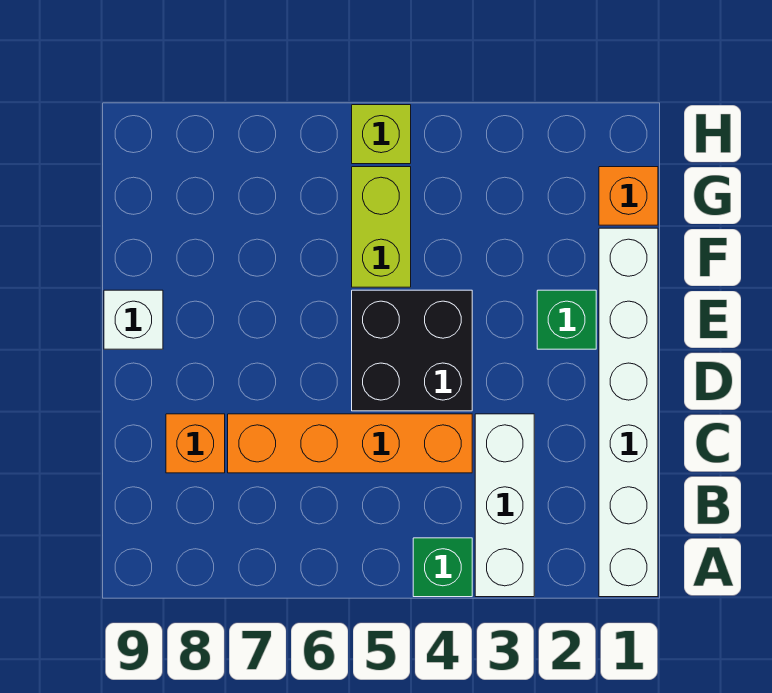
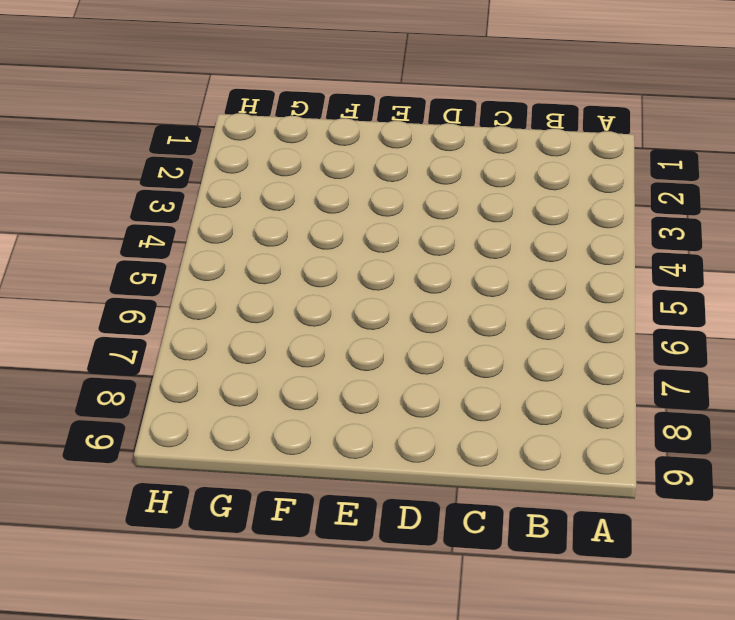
none -> white 1x6 brick [599,228,658,597]
none -> white 1x3 brick [475,414,534,597]

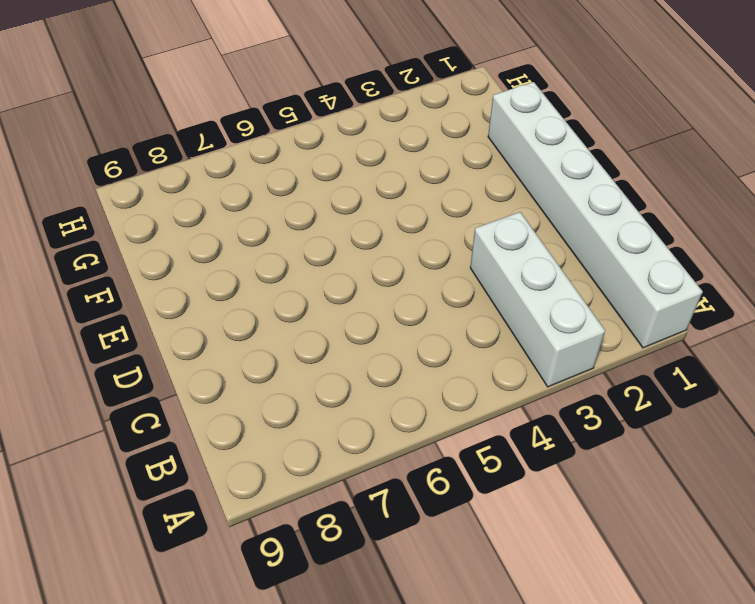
none -> green 1x1 brick [413,538,472,597]
none -> orange 1x4 brick [228,414,472,473]

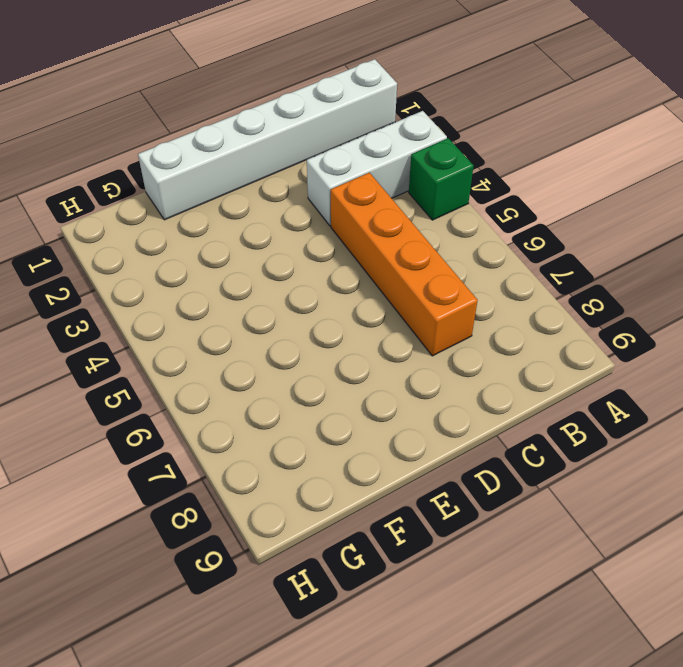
none -> orange 1x1 brick [166,414,225,473]
none -> black 2x2 brick [352,290,472,411]

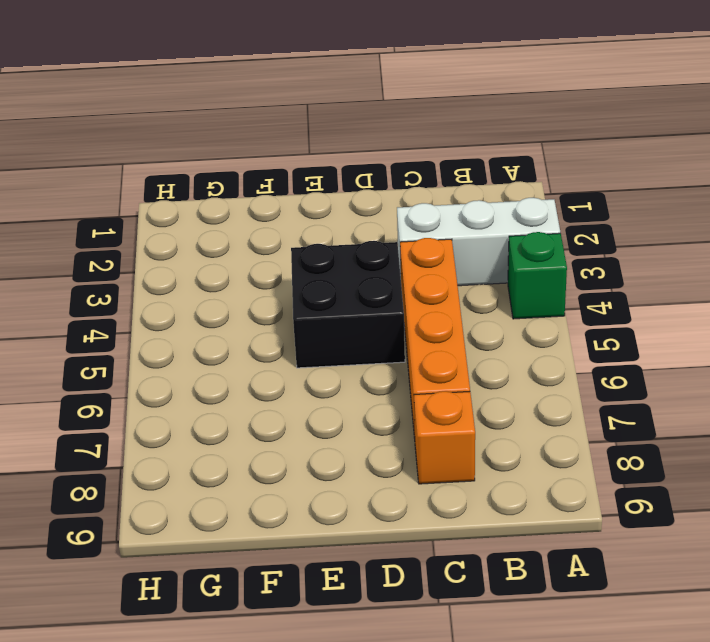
none -> white 1x6 brick [599,228,658,597]
none -> green 1x1 brick [537,290,596,349]

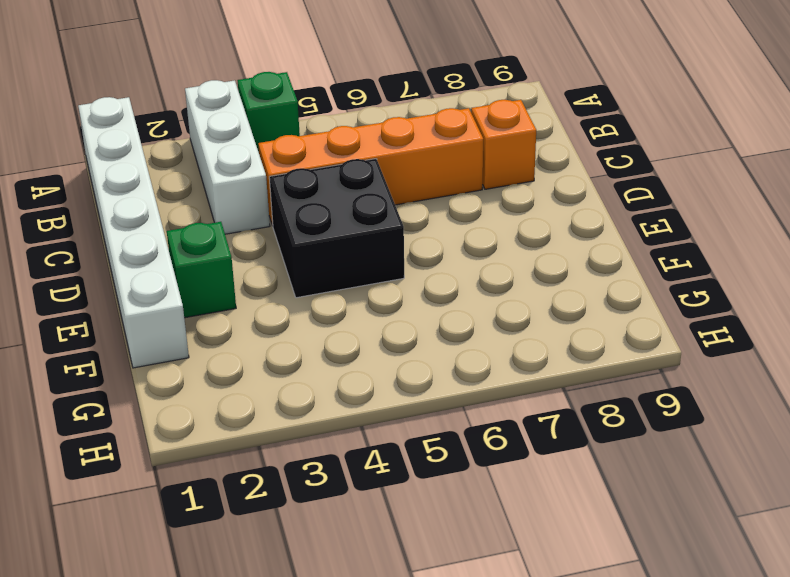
none -> white 1x1 brick [104,290,163,349]
none -> lime 1x2 brick [352,167,411,287]

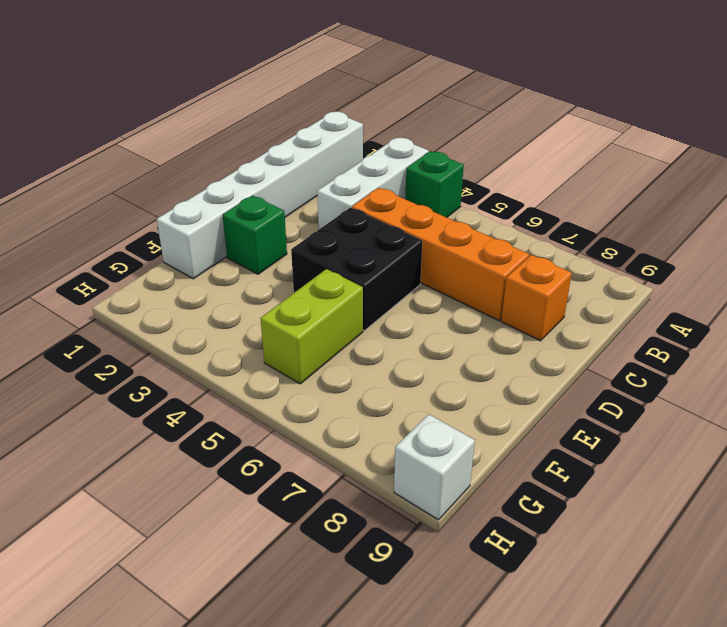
white 1x1 brick [394,414,475,520] -> white 1x1 brick moved to [104,290,163,349]
none -> orange 1x1 brick [599,167,658,225]
none -> lime 1x1 brick [352,105,411,164]

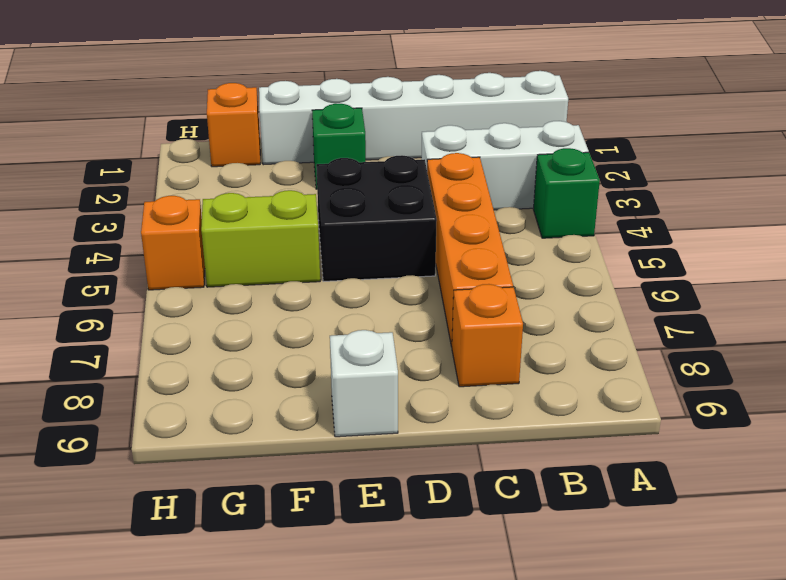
orange 1x1 brick [141,196,205,290] -> lime 1x1 brick [352,105,411,164]

